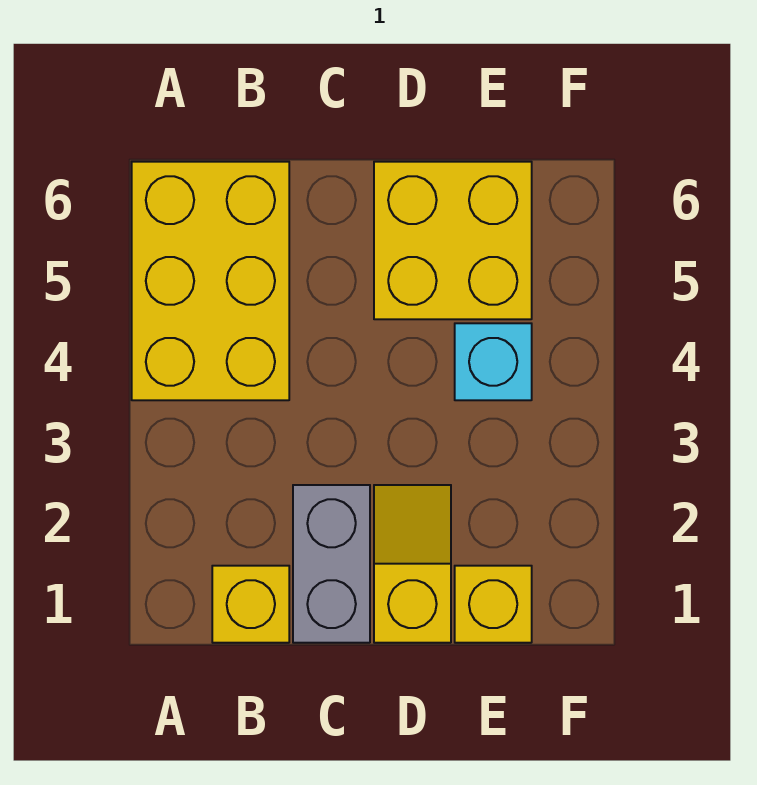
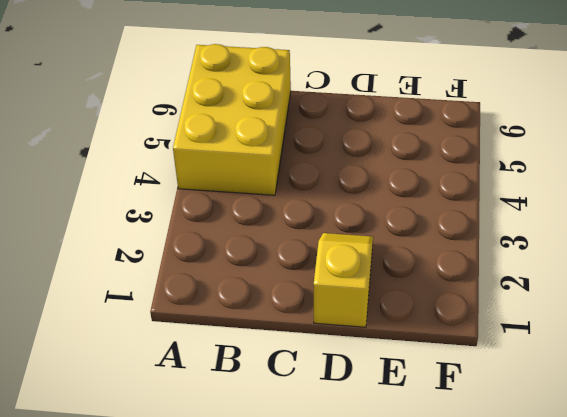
none -> yellow 1x1 brick [212,566,289,643]
none -> grey 1x2 brick [293,485,370,643]

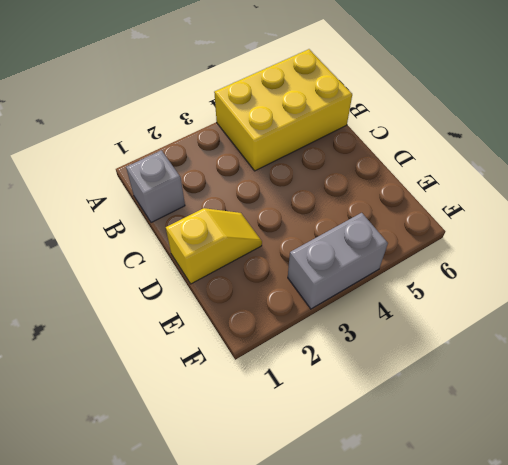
grey 1x1 brick [126,151,185,223] -> yellow 1x1 brick [212,566,289,643]
grey 1x2 brick [288,213,388,309] -> grey 1x2 brick moved to [293,485,370,643]
none -> yellow 2x2 brick [374,162,532,319]
none -> yellow 1x1 brick [455,566,532,643]

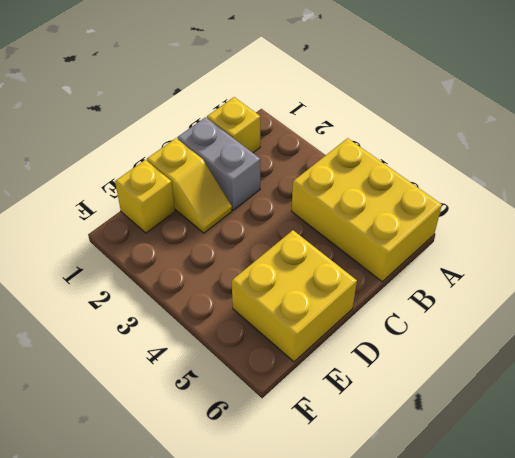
none -> cyan 1x1 brick [455,323,532,400]

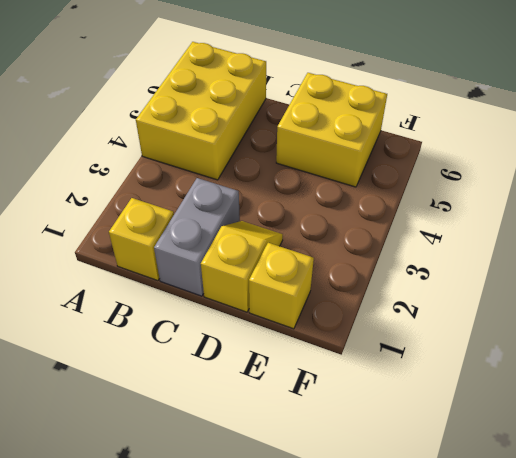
none -> cyan 1x1 brick [455,323,532,400]

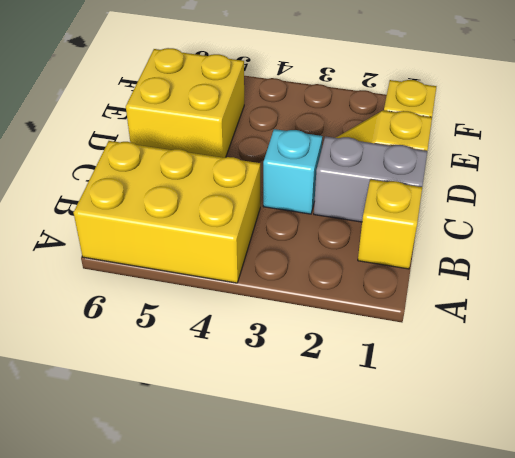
cyan 1x1 brick [263,129,322,214] -> cyan 1x1 brick moved to [455,323,532,400]

